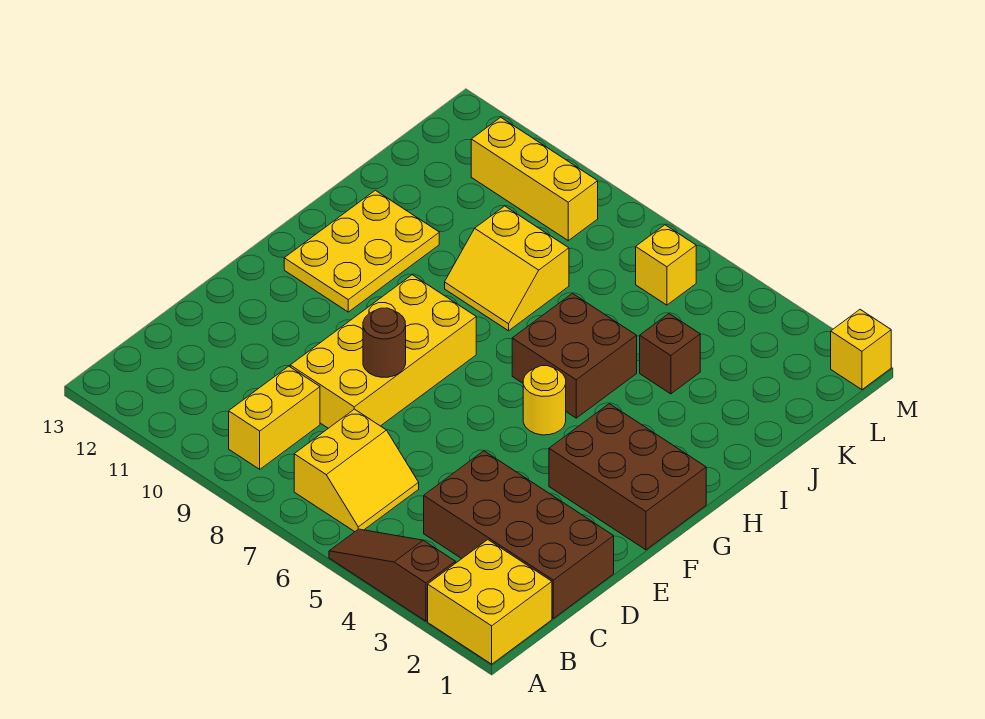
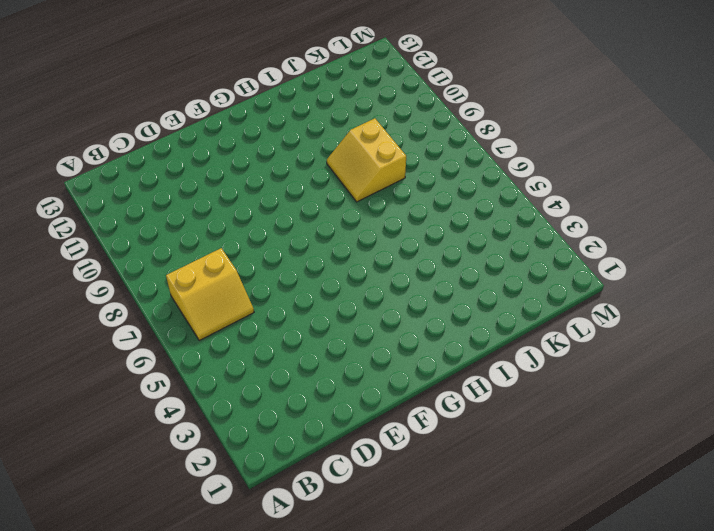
none -> yellow 2x2 brick [428,540,552,664]
none -> brown 1x3 slope [329,529,455,621]
none -> yellow 1x2 brick [229,366,320,469]

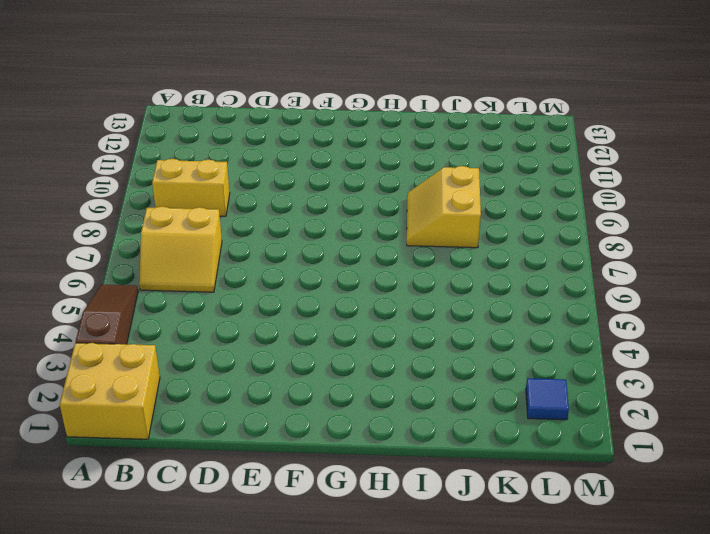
blue 1x1 tile [526,378,569,420] -> none
none -> brown 2x4 brick [424,451,614,618]
none -> yellow 2x4 brick [290,275,476,428]
none -> brown 2x3 brick [549,404,706,550]

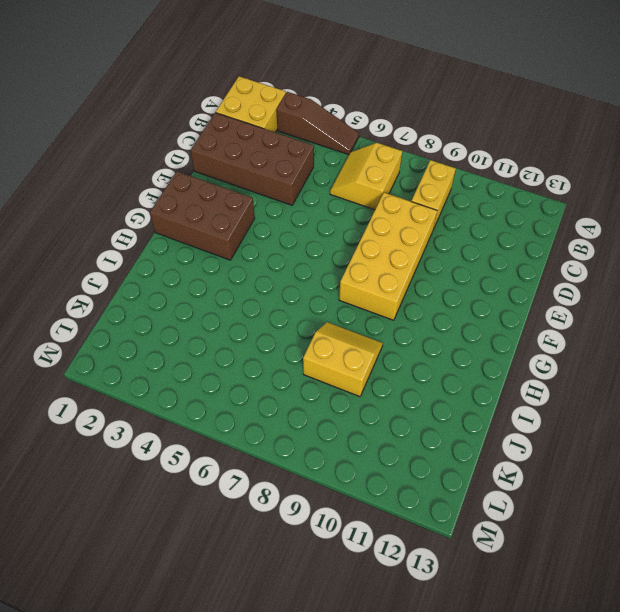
none -> yellow 1x1 round brick [523,366,566,435]
none -> yellow 2x3 plate [284,190,439,312]
none -> brown 2x2 brick [512,293,637,418]

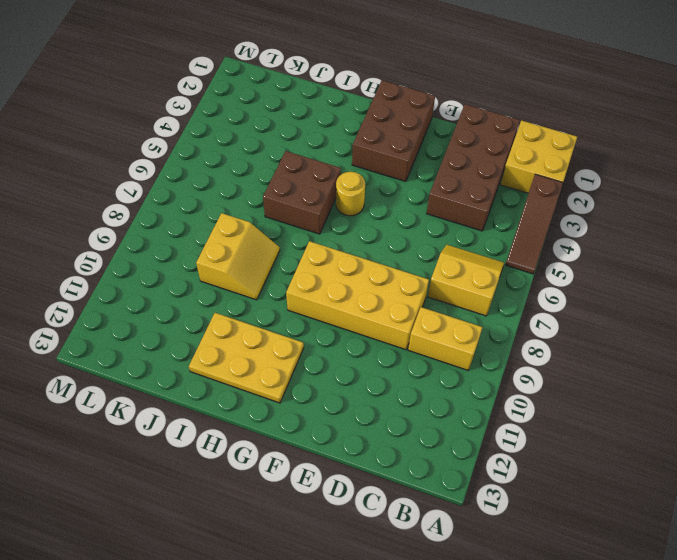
none -> brown 1x1 brick [640,314,700,394]
none -> yellow 1x1 brick [636,225,696,305]
none -> yellow 1x3 brick [471,117,598,240]

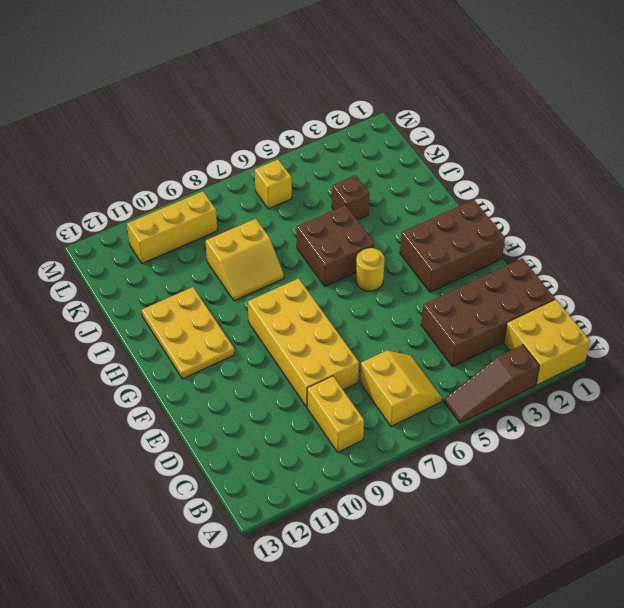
none -> yellow 1x1 brick [831,310,891,390]
none -> brown 1x1 round brick [363,308,406,377]

